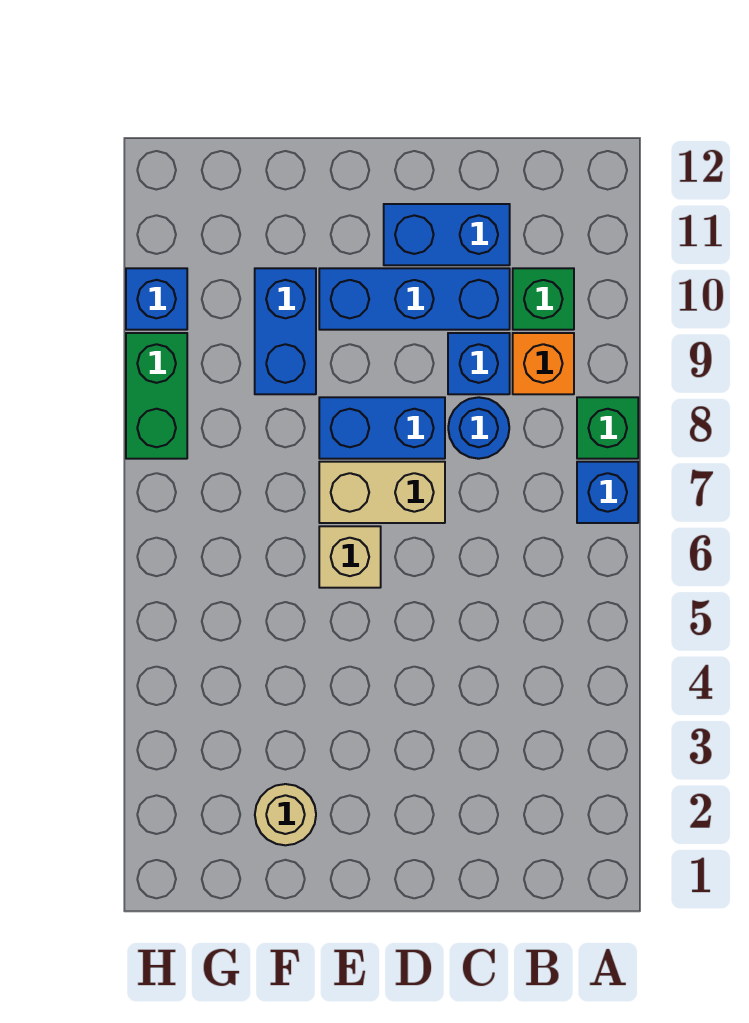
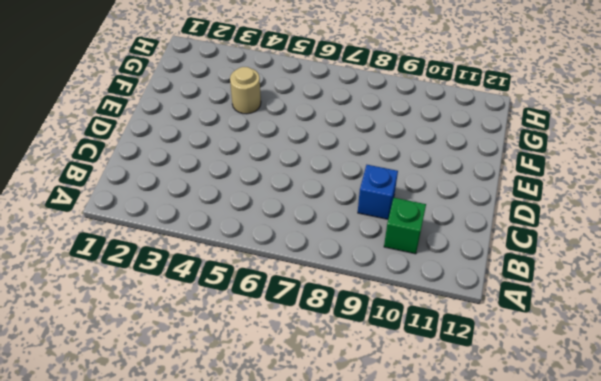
tan 1x1 round brick [230,67,261,114] -> tan 1x1 round brick moved to [255,784,316,845]
none -> blue 1x1 brick [577,462,638,523]
none -> green 1x1 brick [577,397,638,459]
none -> orange 1x1 brick [513,333,574,394]

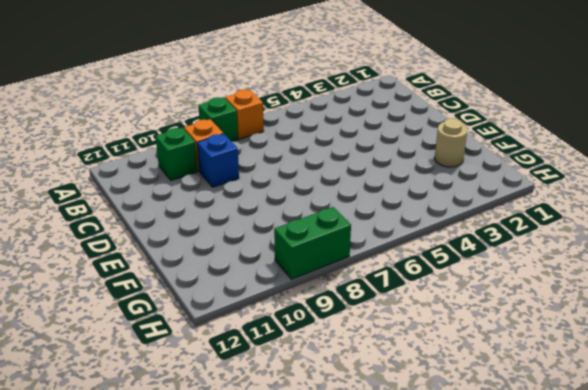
orange 1x1 brick [225,90,264,139] -> blue 1x1 brick [577,462,638,523]
none -> blue 1x1 round brick [448,397,509,459]
none -> blue 1x3 brick [319,268,510,330]
none -> blue 1x2 brick [384,204,510,265]

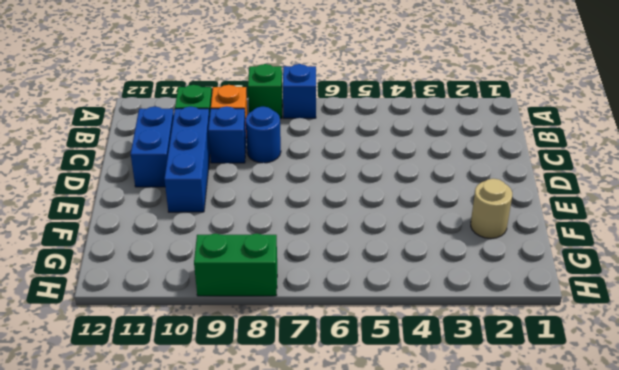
none -> tan 1x2 brick [319,462,445,523]
none -> blue 1x2 brick [319,397,445,459]
none -> tan 1x1 brick [319,526,381,588]

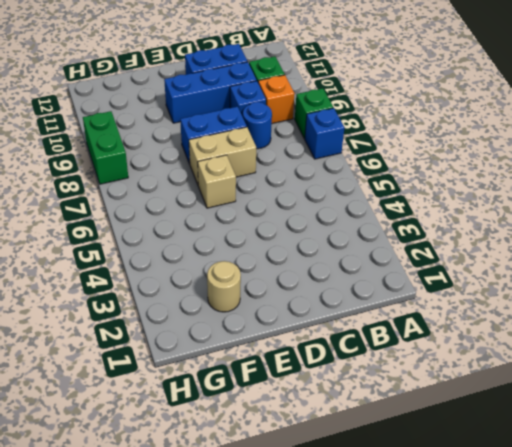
none -> blue 1x2 brick [255,268,316,394]
none -> blue 1x1 brick [126,268,187,330]

